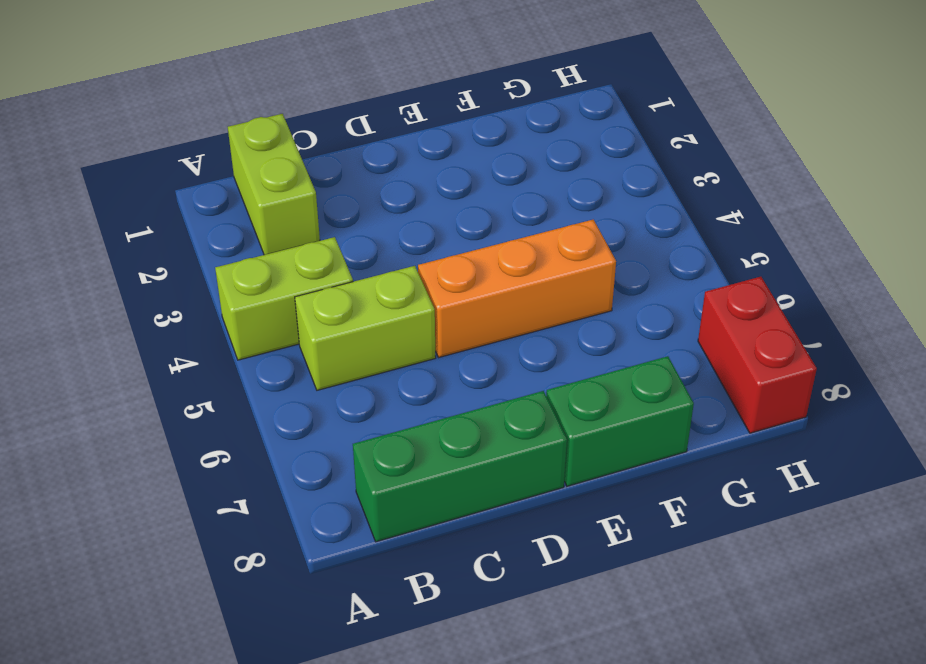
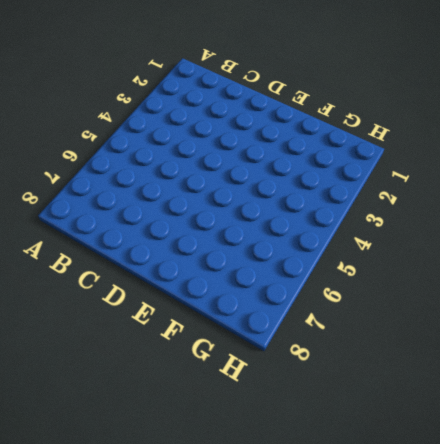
none -> lime 1x2 brick [215,237,353,360]
none -> lime 1x2 brick [228,114,320,255]

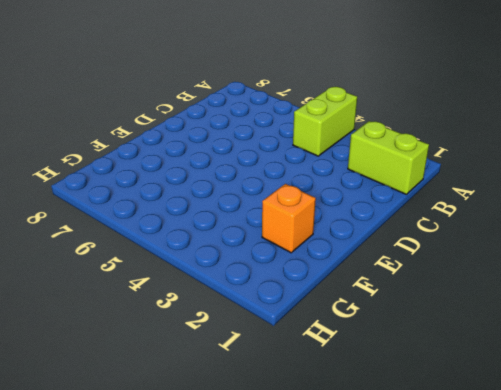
orange 1x1 brick [262,184,316,253] -> none
none -> lime 1x2 brick [295,266,436,390]
none -> green 1x3 brick [353,391,567,542]

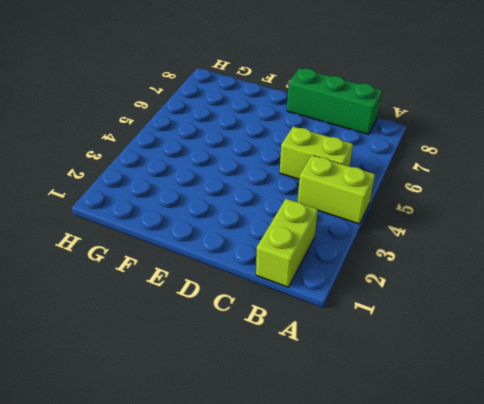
none -> orange 1x3 brick [418,220,616,357]
none -> green 1x2 brick [546,356,694,486]

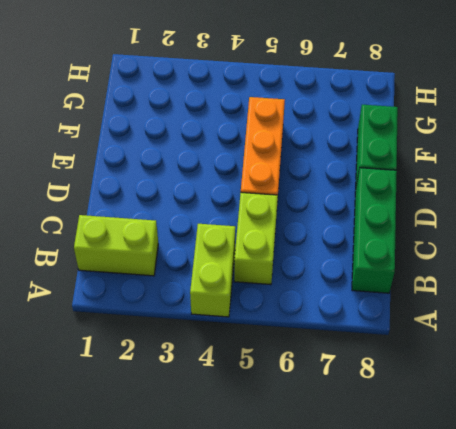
none -> red 1x2 brick [698,277,817,433]

